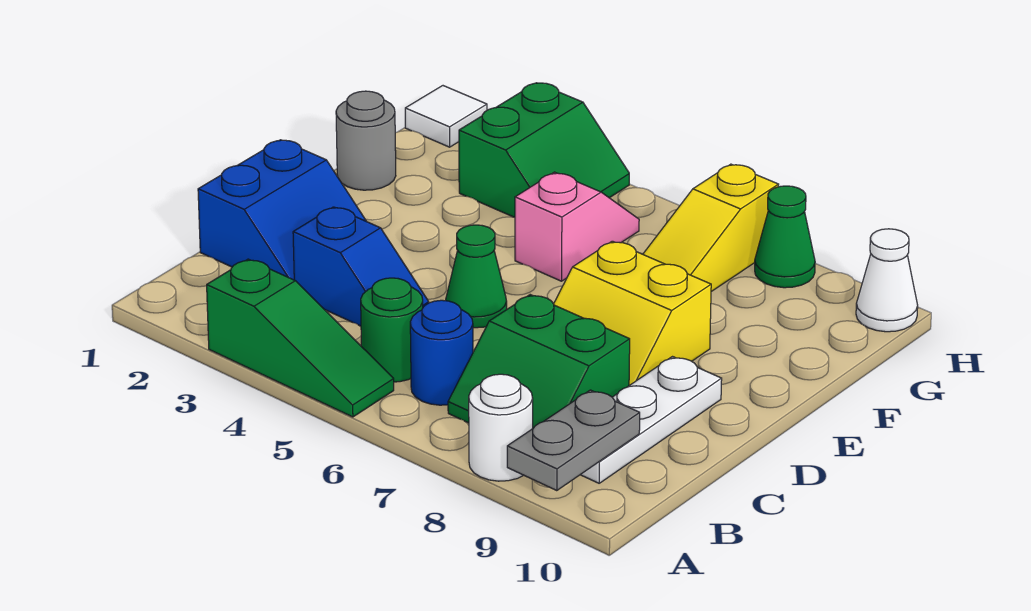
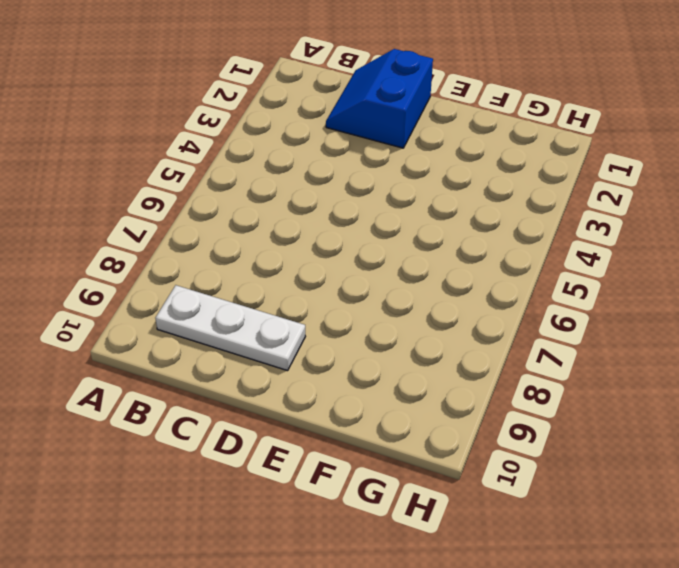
blue 2x2 slope [326,49,433,148] -> blue 2x2 slope turned to [198,140,366,280]
none -> green 1x3 slope [207,259,394,417]
none -> white 1x1 round brick [469,374,533,481]
none -> green 1x1 round brick [361,278,423,382]

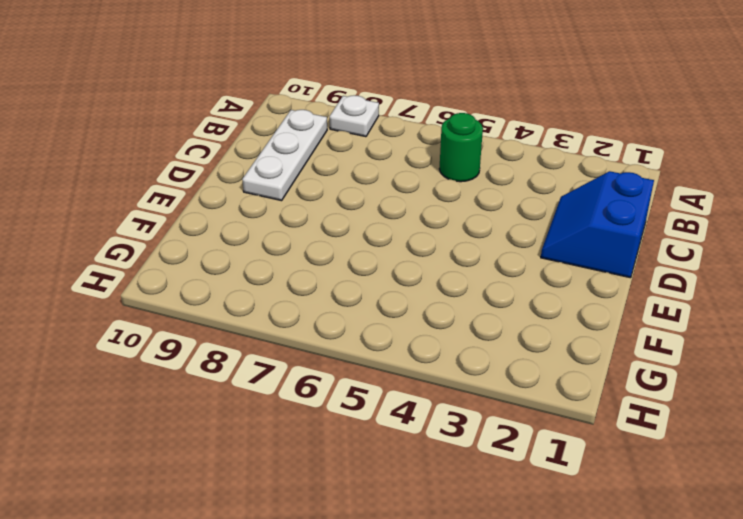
white 1x1 plate [330,95,379,137] -> white 1x1 round brick [469,374,533,481]
none -> green 1x3 slope [207,259,394,417]
none -> blue 1x1 round brick [410,300,473,405]
none -> green 2x2 slope [448,295,630,429]

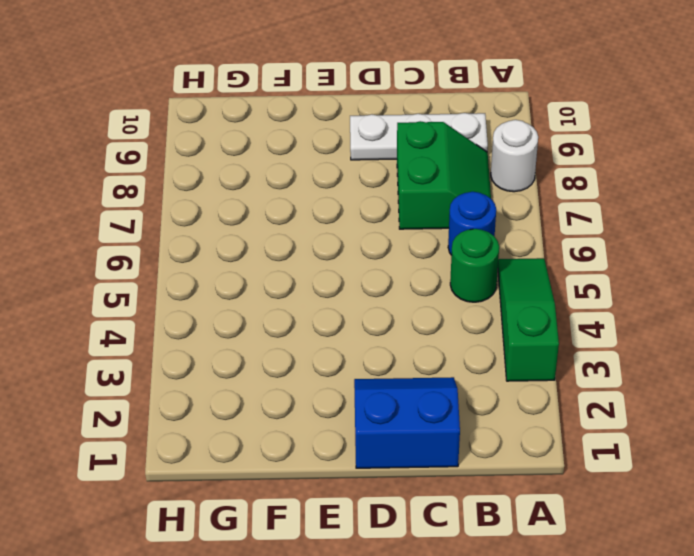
none -> blue 1x2 slope [293,207,429,326]
none -> green 1x1 cone [446,225,507,328]
none -> yellow 2x2 slope [554,241,711,385]

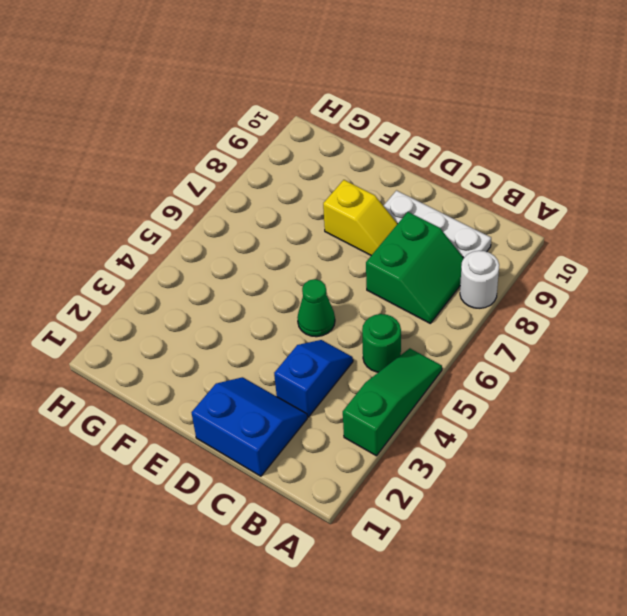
yellow 1x2 slope [323,180,397,255] -> yellow 2x2 slope [554,241,711,385]
none -> blue 1x1 round brick [410,300,473,405]
none -> grey 1x1 round brick [336,91,396,190]
none -> pink 1x2 slope [515,172,639,281]

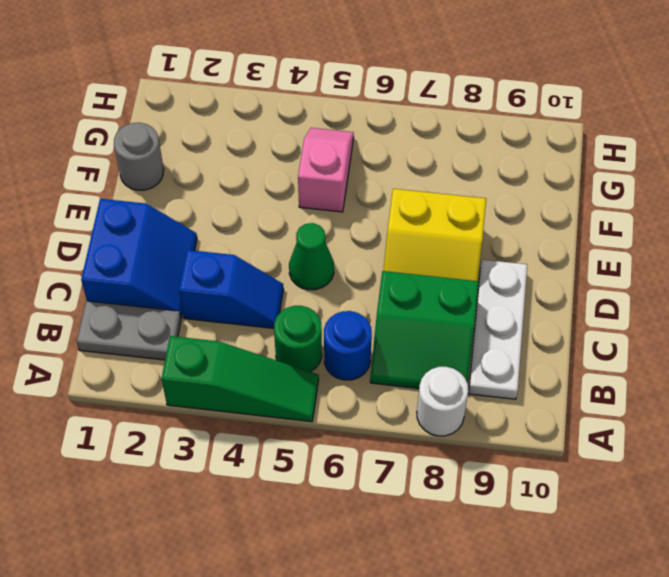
grey 1x2 plate [77,301,181,360] -> grey 1x2 plate turned to [507,390,640,491]
none -> yellow 1x3 slope [643,164,779,292]
none -> green 2x2 slope [459,83,629,217]
none -> white 1x1 tile [405,86,487,147]

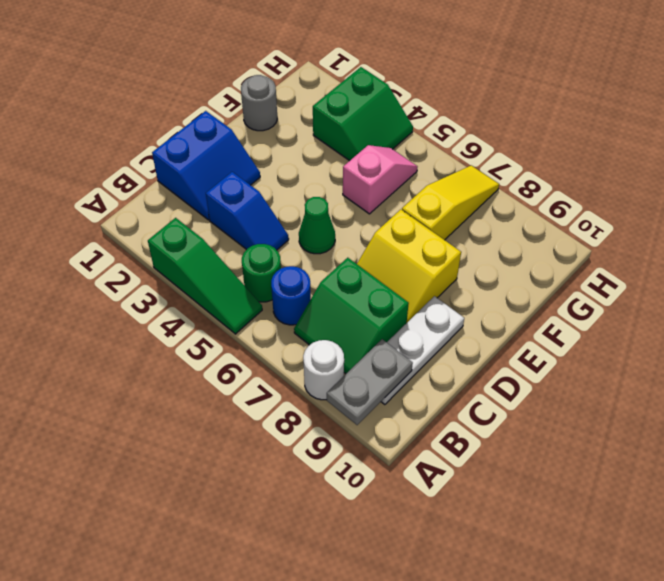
yellow 1x3 slope [402,165,499,240] -> yellow 1x3 slope turned to [643,164,779,292]
none -> white 1x1 tile [405,86,487,147]
none -> green 1x1 cone [755,186,815,288]
none -> white 1x1 cone [856,229,918,332]

